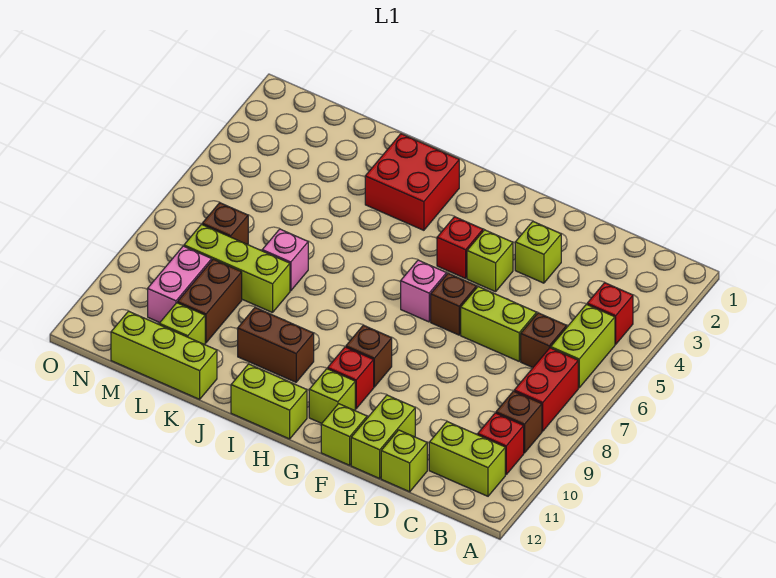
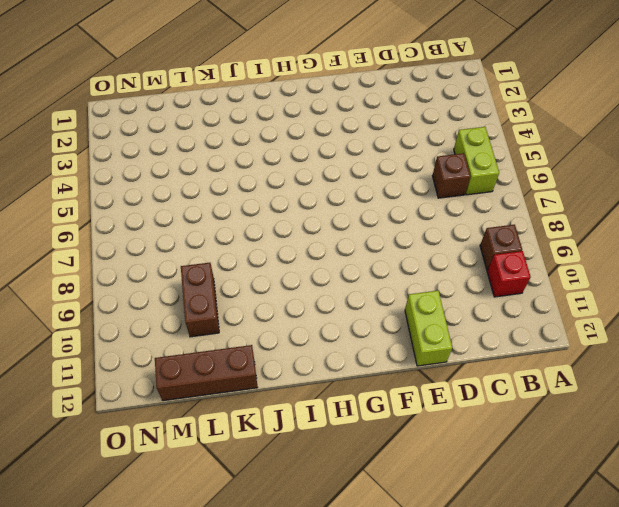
brown 1x3 brick [155,345,258,401] -> lime 1x3 brick [111,311,217,399]
none -> red 1x1 brick [587,283,633,344]
none -> red 1x2 brick [514,348,578,431]
none -> lime 1x2 brick [429,422,505,496]

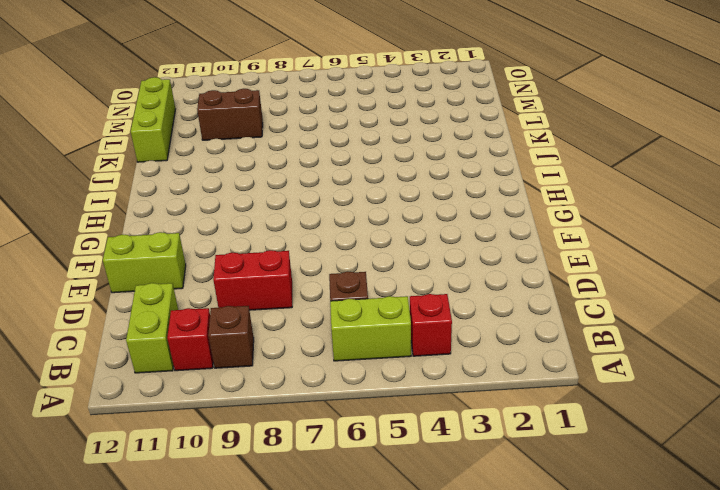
red 1x2 brick [213,250,292,310] -> red 1x2 brick moved to [514,348,578,431]
none -> lime 1x2 brick [461,287,537,361]
none -> lime 1x1 brick [381,430,427,492]
none -> lime 1x1 brick [515,222,561,283]

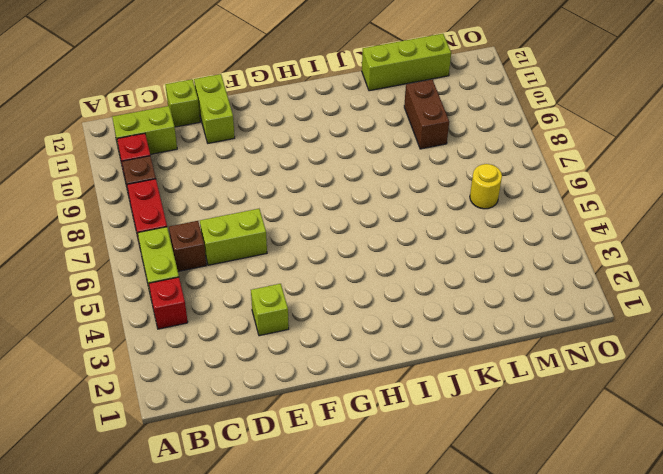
yellow 1x1 round brick [470,164,502,209] -> none
none -> lime 1x1 brick [467,230,513,292]
none -> brown 1x1 brick [431,273,477,335]
none -> lime 1x1 brick [321,404,367,465]

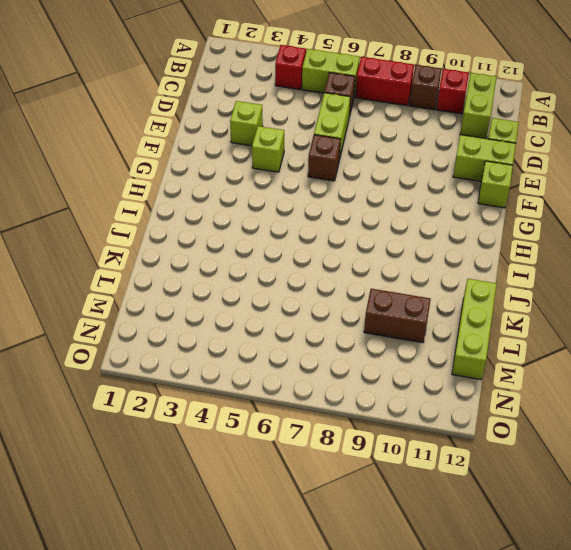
none -> red 1x1 brick [437,217,483,278]
none -> pink 1x1 brick [401,260,447,322]
none -> brown 1x1 brick [346,325,392,387]

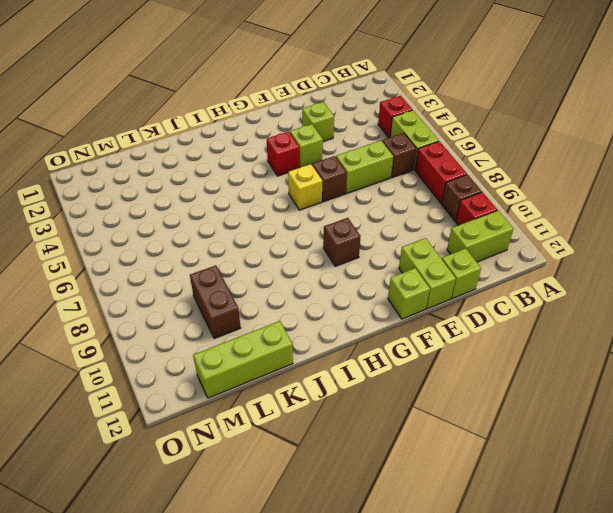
yellow 1x1 brick [288,164,322,210] -> pink 1x1 brick [401,260,447,322]
none -> red 1x1 brick [328,347,374,409]
none -> lime 1x1 brick [309,369,355,423]
none -> lime 1x2 brick [231,364,307,439]

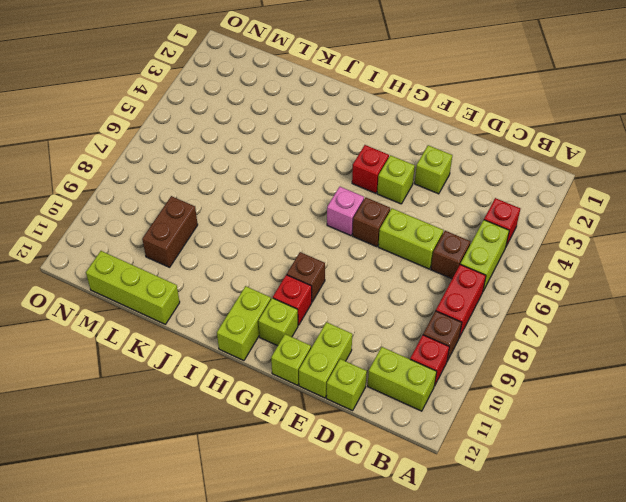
lime 1x2 brick [217,286,271,361] -> lime 1x2 brick turned to [231,364,307,439]
none -> red 2x2 brick [365,134,459,230]
none -> brown 1x2 brick [238,308,314,382]
none -> pink 1x1 brick [262,229,308,291]

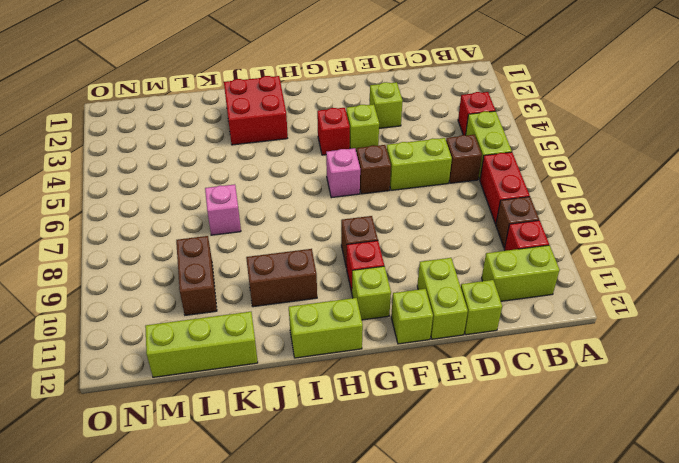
none -> lime 1x3 brick [184,224,290,313]
none -> lime 1x1 brick [159,303,205,345]
none -> brown 1x1 brick [202,203,248,245]

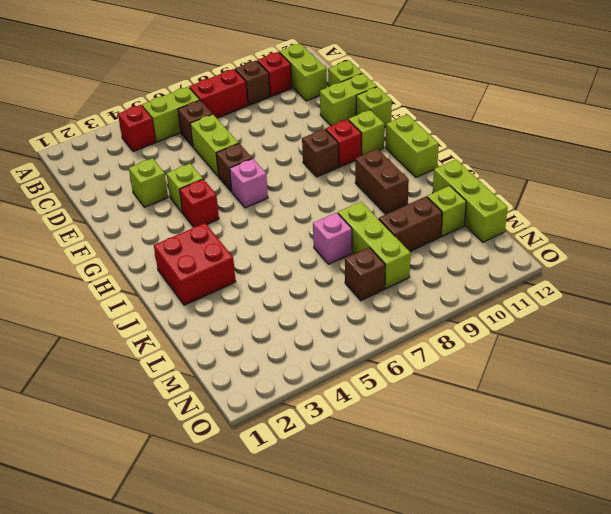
none -> pink 1x2 brick [148,246,212,322]

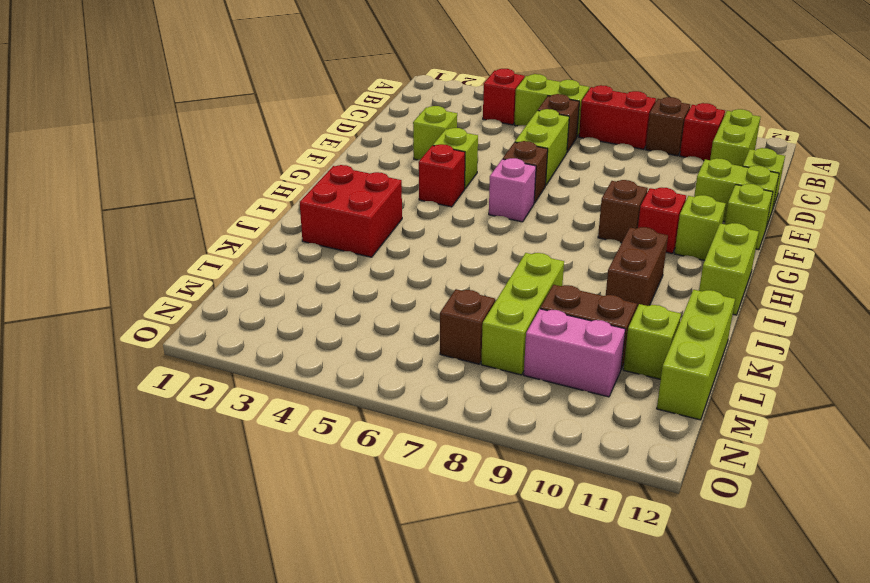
none -> pink 1x1 brick [262,229,308,291]

